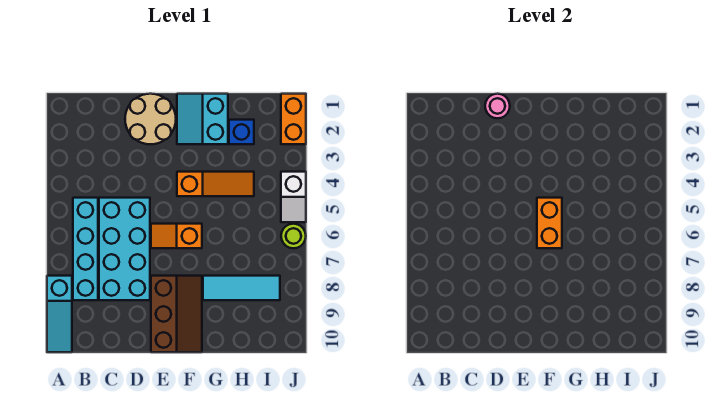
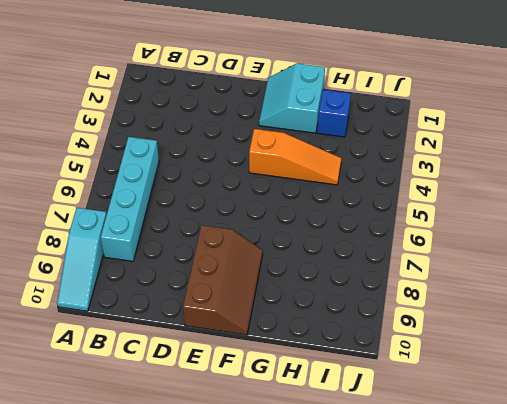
none -> cyan 2x4 brick [99,198,150,300]
none -> tan 2x2 round brick [125,94,176,144]
none -> orange 1x2 slope [151,224,202,248]

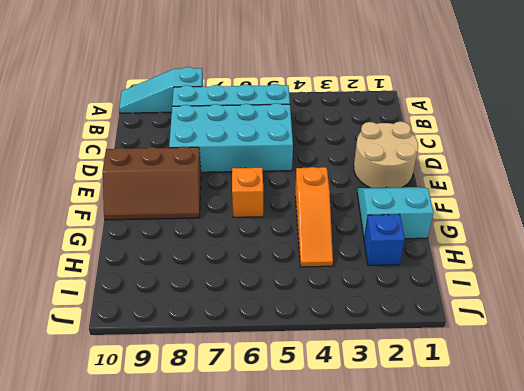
none -> cyan 1x3 tile [203,276,280,300]
none -> orange 1x2 brick [281,94,306,144]
none -> white 1x2 slope [281,172,306,222]

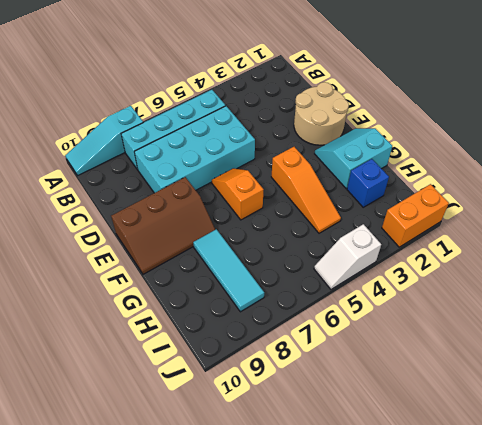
none -> lime 1x1 round brick [281,224,306,248]
none -> pink 1x1 round brick [485,94,510,118]
none -> orange 1x2 brick [537,198,562,248]

